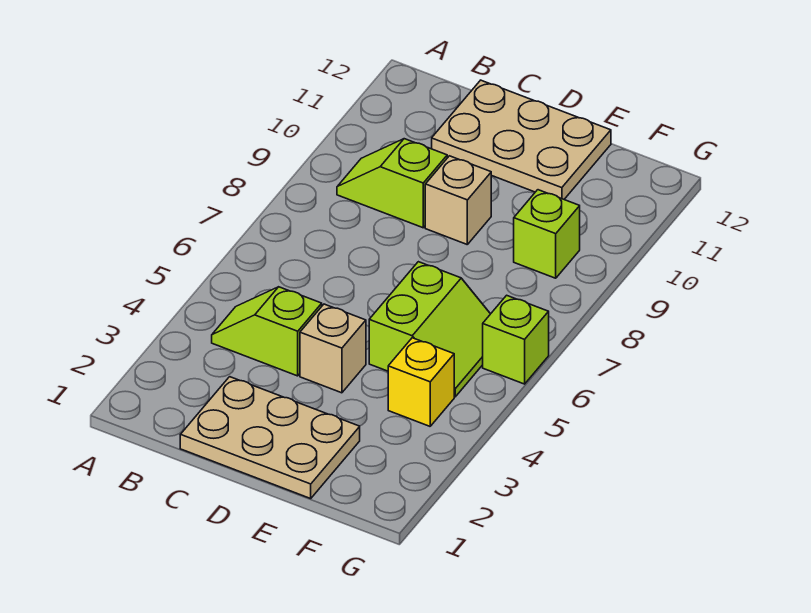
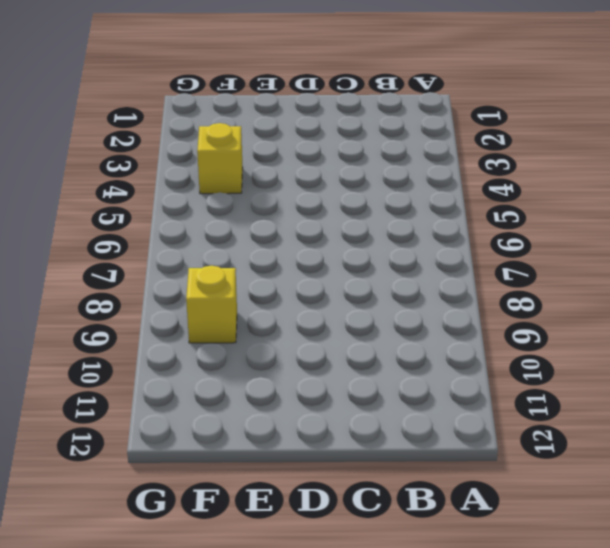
yellow 1x1 brick [186,266,237,343] -> lime 1x1 brick [514,190,580,278]
none -> lime 1x2 slope [212,287,322,376]
none -> lime 1x2 slope [337,139,447,228]

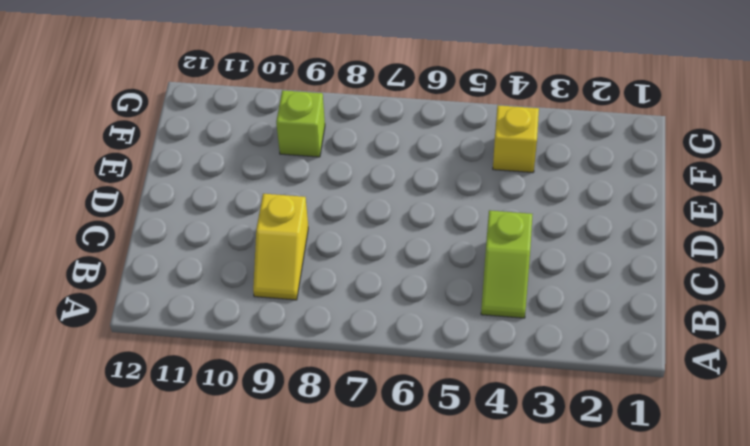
yellow 1x2 slope [253,194,308,300] -> lime 1x2 slope [337,139,447,228]
none -> tan 2x3 plate [180,377,360,498]
none -> tan 2x3 plate [432,80,611,199]

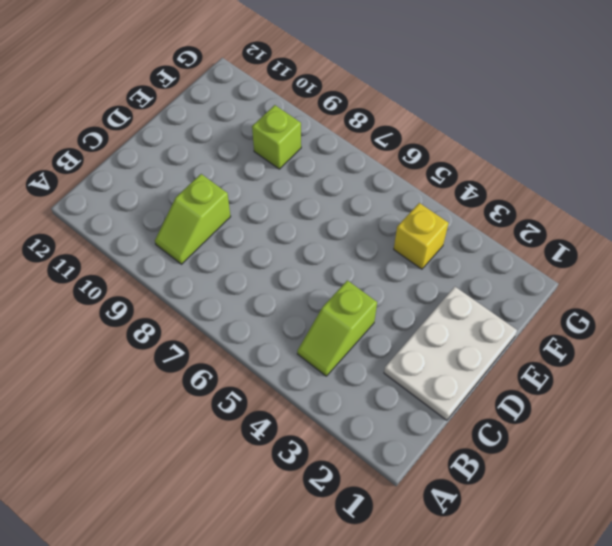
white 2x3 plate [384,287,517,420] -> tan 2x3 plate [180,377,360,498]
none -> tan 2x3 plate [432,80,611,199]
none -> tan 1x1 brick [300,304,366,393]

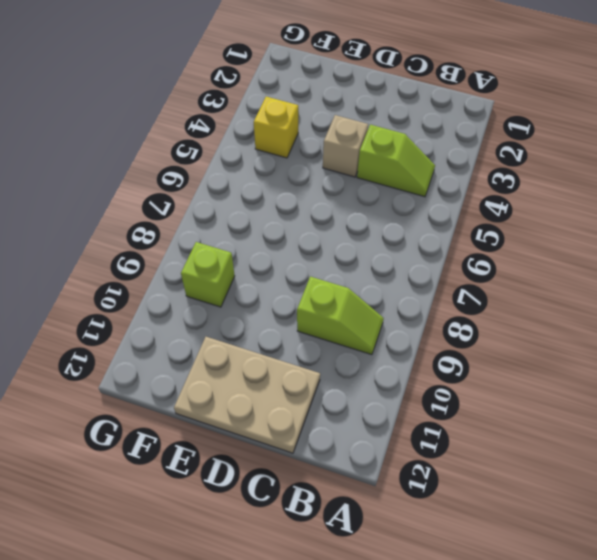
none -> tan 2x3 plate [180,377,360,498]
none -> tan 1x1 brick [425,156,491,244]

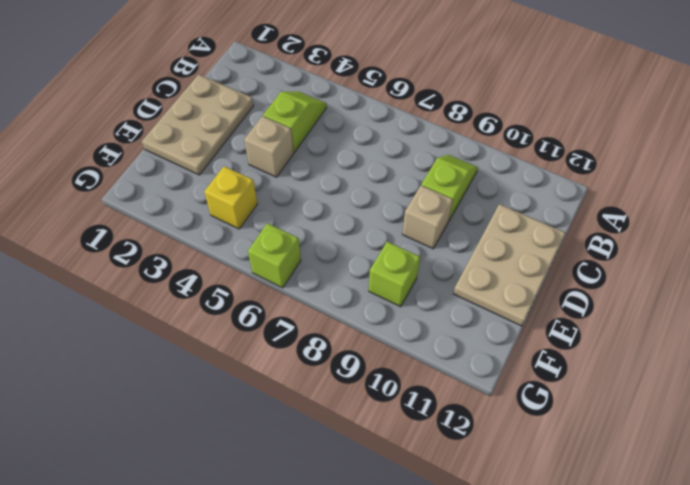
none -> lime 2x2 slope [369,262,490,397]

